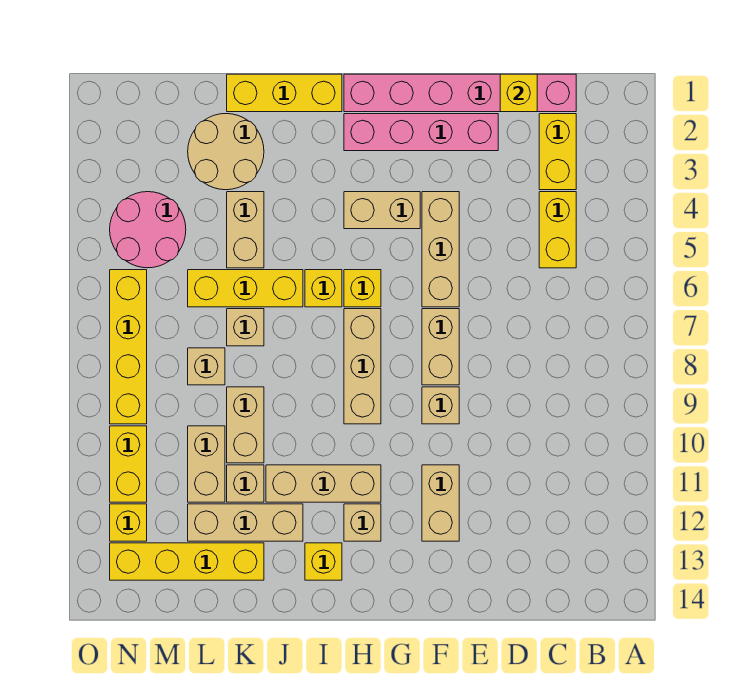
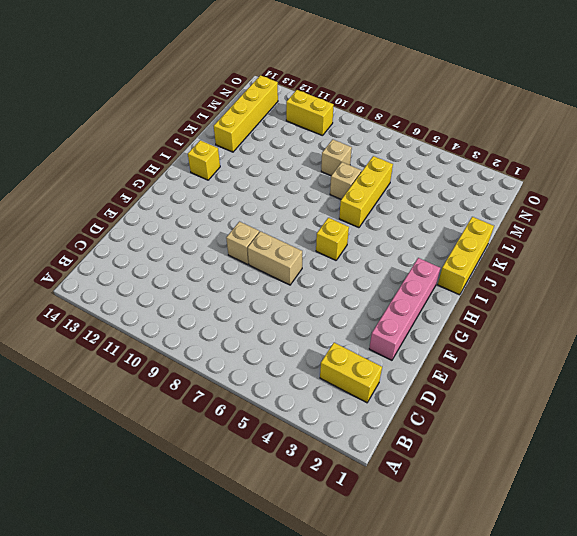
none -> pink 1x6 brick [344,74,576,112]
none -> yellow 1x2 brick [539,192,576,268]
none -> tan 1x3 brick [422,192,459,307]
none -> tan 1x2 brick [422,465,459,541]

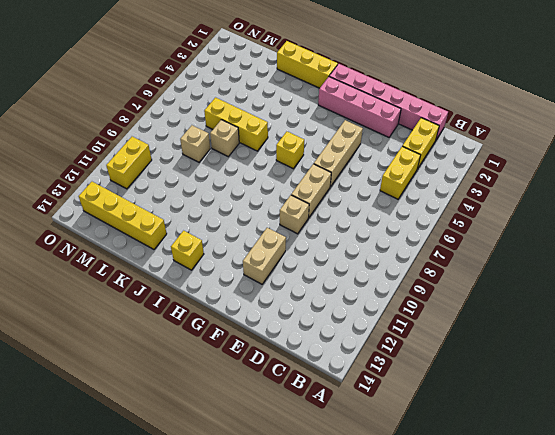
none -> tan 1x2 brick [344,192,420,229]
none -> tan 1x3 brick [344,309,381,424]
none -> tan 1x3 brick [266,465,381,502]
none -> tan 1x1 brick [344,504,381,541]

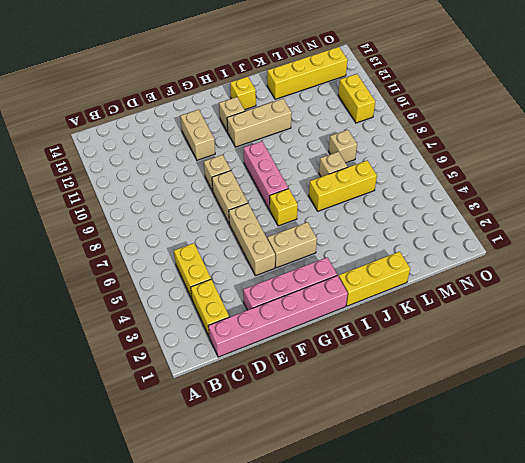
pink 1x3 brick [244,141,288,209] -> tan 1x3 brick [344,309,381,424]
none -> yellow 1x1 brick [305,270,342,307]
none -> tan 1x3 brick [188,504,303,541]
none -> tan 2x2 round brick [188,114,264,190]
none -> tan 1x2 brick [227,192,264,268]

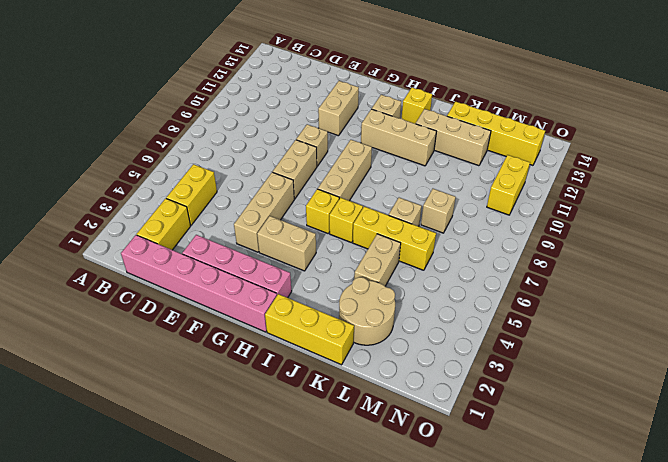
none -> tan 1x2 brick [227,387,264,463]
none -> tan 1x1 brick [227,465,264,502]
none -> tan 1x2 brick [188,426,225,502]
none -> pink 2x2 round brick [110,192,186,268]

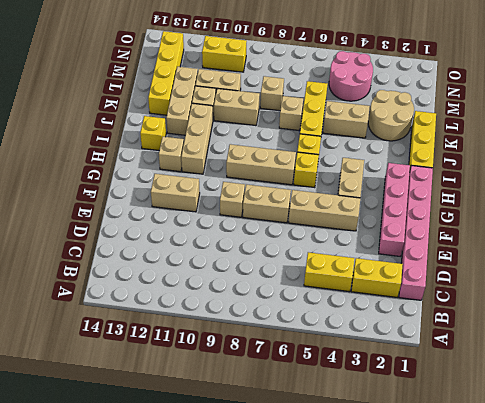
none -> yellow 1x4 brick [110,270,147,424]
none -> yellow 1x1 brick [110,504,147,541]
none -> yellow 1x1 brick [500,74,537,112]

